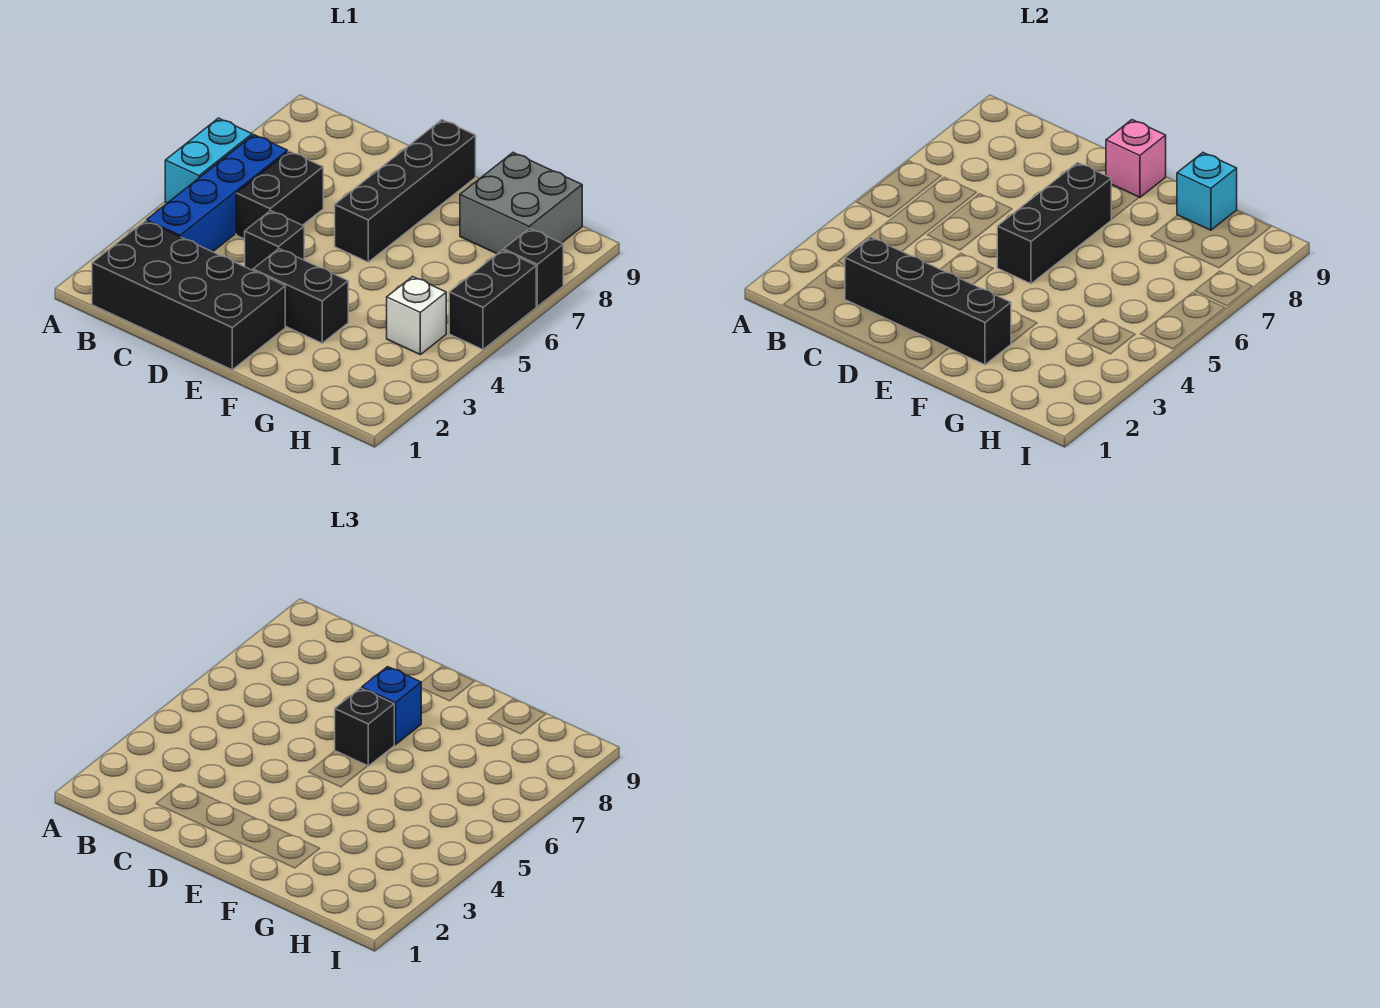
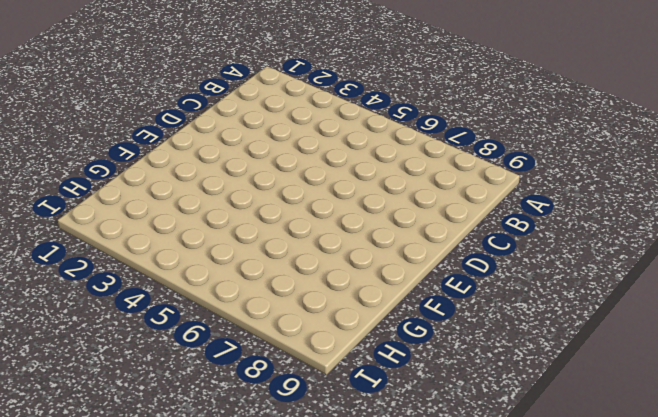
none -> cyan 1x2 brick [165,118,252,203]
none -> black 2x4 brick [92,221,285,370]
none -> blue 1x4 brick [147,135,288,252]

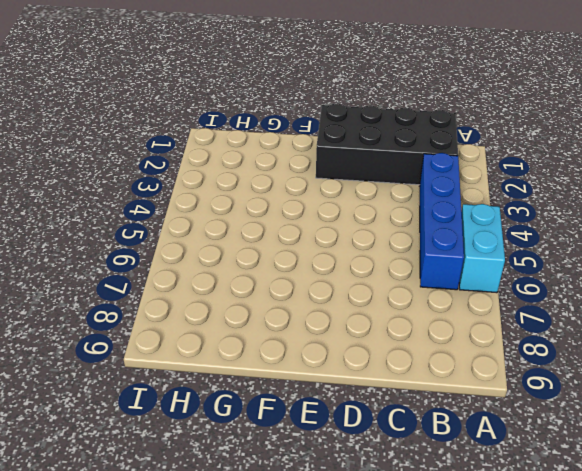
none -> black 1x2 brick [236,151,323,239]
none -> black 1x1 brick [245,211,304,270]
none -> black 1x2 brick [253,249,348,343]

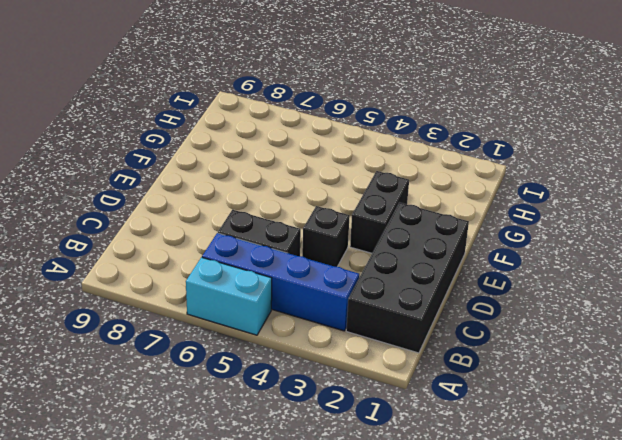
none -> black 1x4 brick [335,120,476,262]
none -> grey 2x2 brick [460,153,582,254]
none -> white 1x1 brick [387,277,446,355]

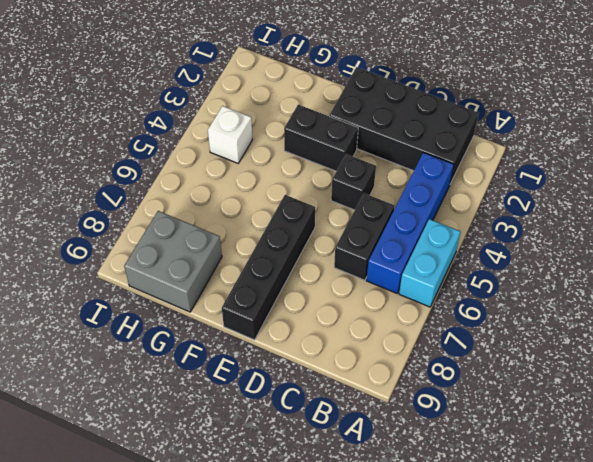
none -> black 1x2 brick [449,250,536,350]
none -> black 1x1 brick [504,228,563,307]
none -> black 1x4 brick [845,237,1011,365]

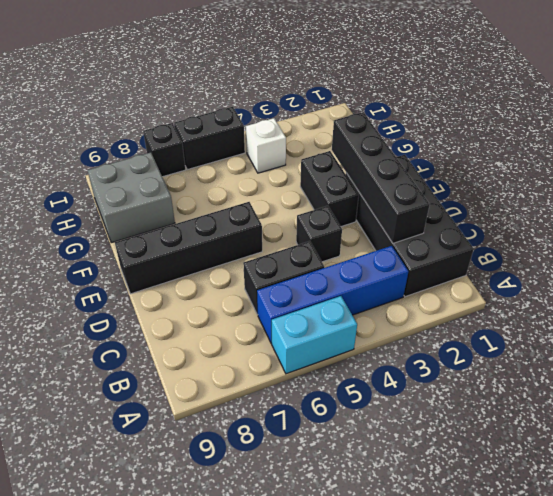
none -> black 1x3 brick [997,163,1111,284]
none -> pink 1x1 brick [1106,120,1166,198]
none -> cyan 1x1 brick [1177,153,1237,230]

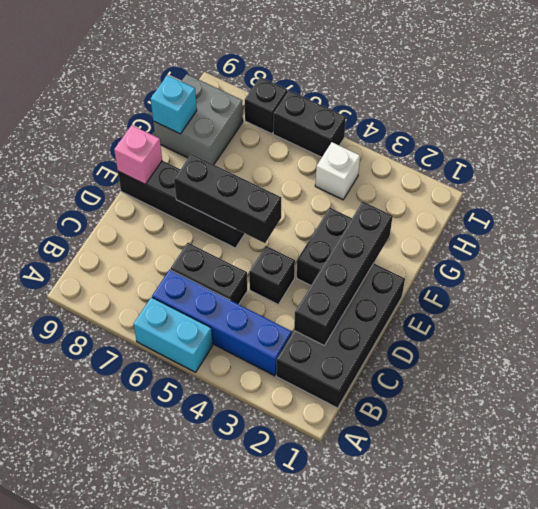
none -> black 1x1 brick [335,688,395,766]
none -> blue 1x1 brick [362,667,421,745]

